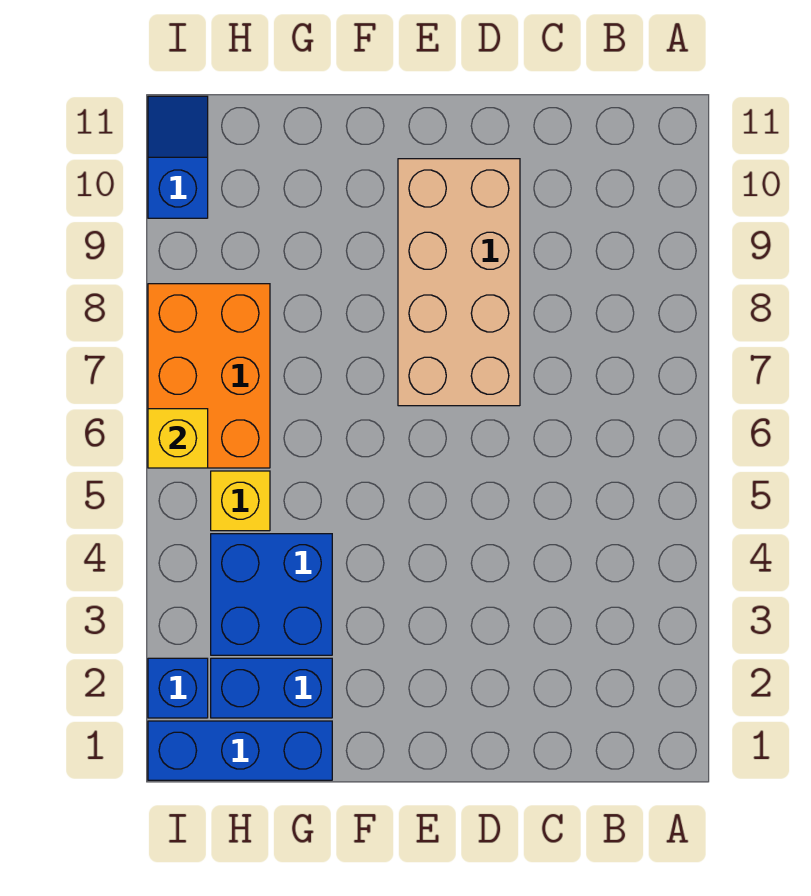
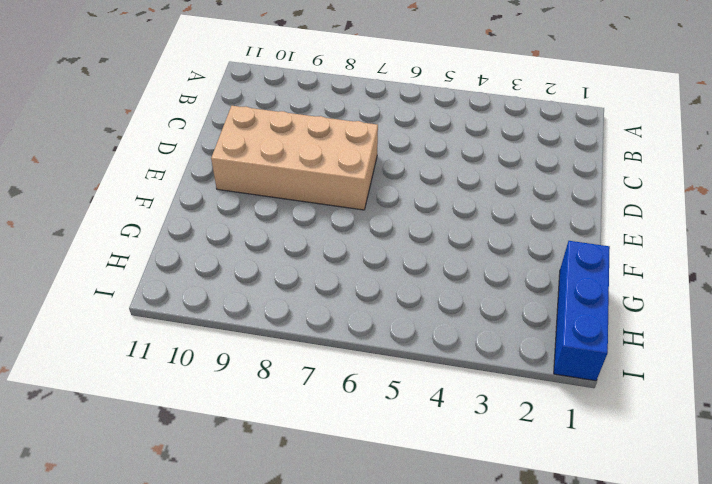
none -> blue 1x2 brick [211,658,332,718]
none -> blue 2x2 brick [211,534,332,655]

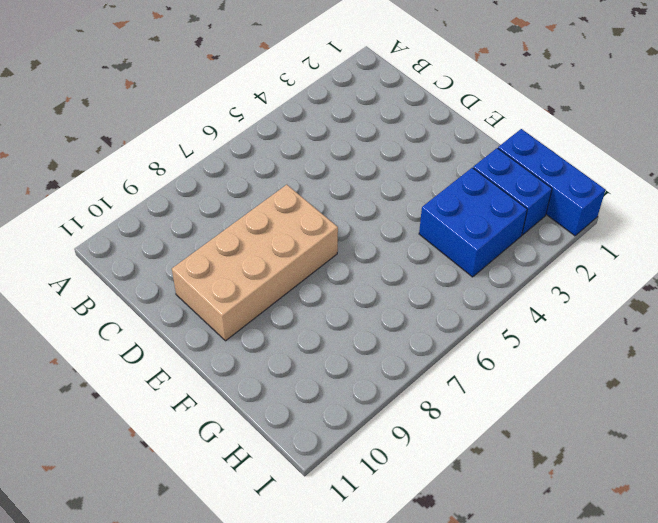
none -> yellow 1x1 brick [211,471,270,531]
none -> orange 2x3 brick [148,284,270,468]

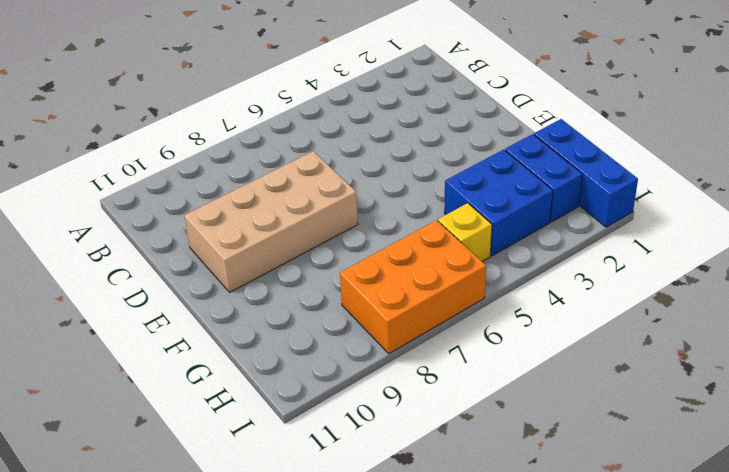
none -> blue 1x1 brick [148,658,208,718]
none -> blue 1x2 slope [148,96,208,218]

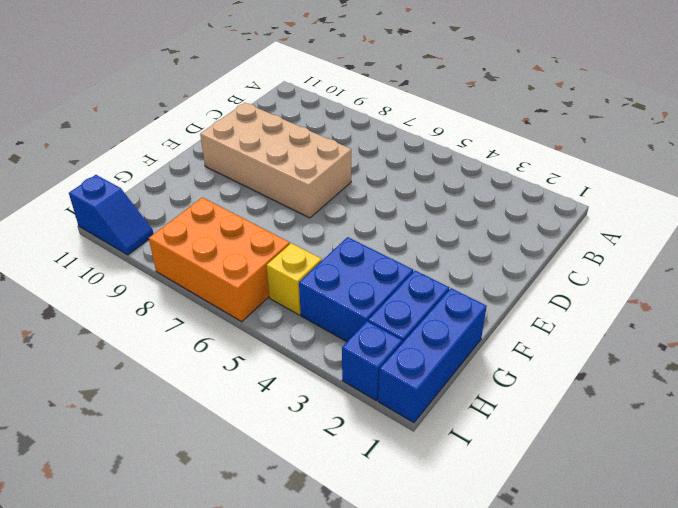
blue 1x2 slope [69,175,153,255] -> blue 1x2 slope turned to [148,96,208,218]
none -> yellow 1x1 brick [148,409,208,468]

